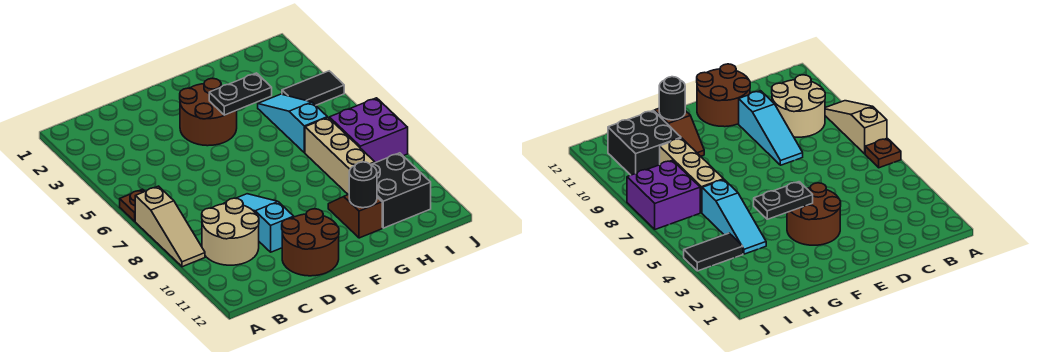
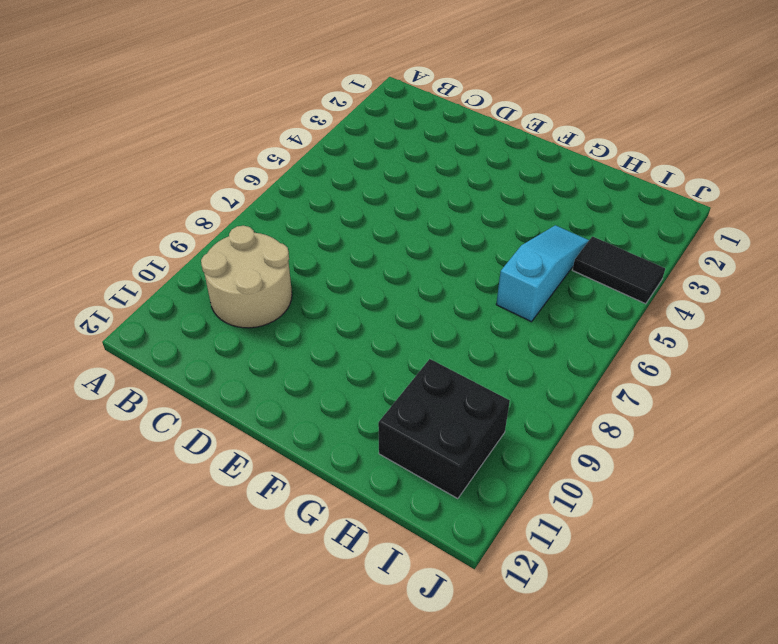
none -> brown 1x1 plate [120,189,145,221]
none -> tan 1x3 slope [135,186,205,267]
none -> cyan 1x3 slope [224,194,294,252]

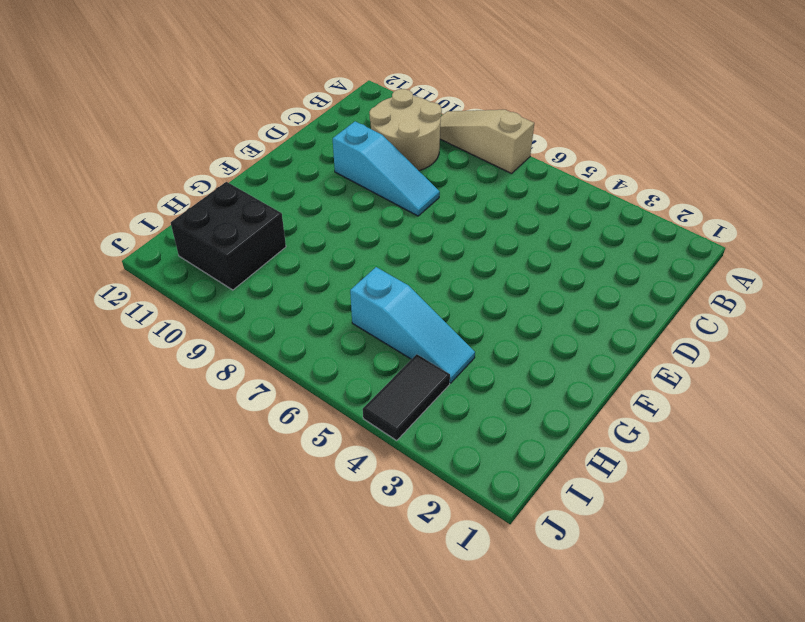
none -> brown 1x1 plate [120,189,145,221]
none -> brown 2x2 round brick [282,209,339,276]
none -> brown 2x2 round brick [180,78,237,146]

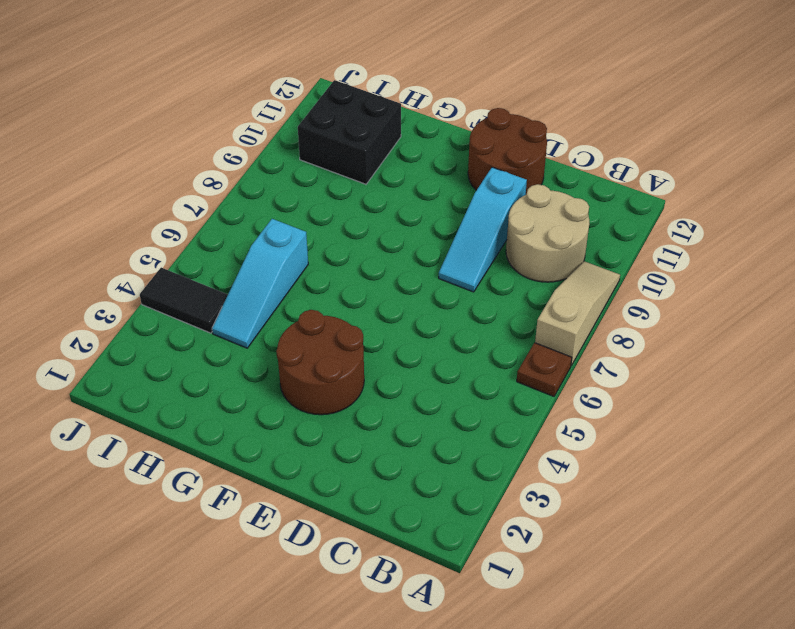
none -> brown 1x2 slope [328,195,382,238]
none -> tan 1x3 brick [305,118,375,195]
none -> purple 2x2 brick [329,98,408,163]

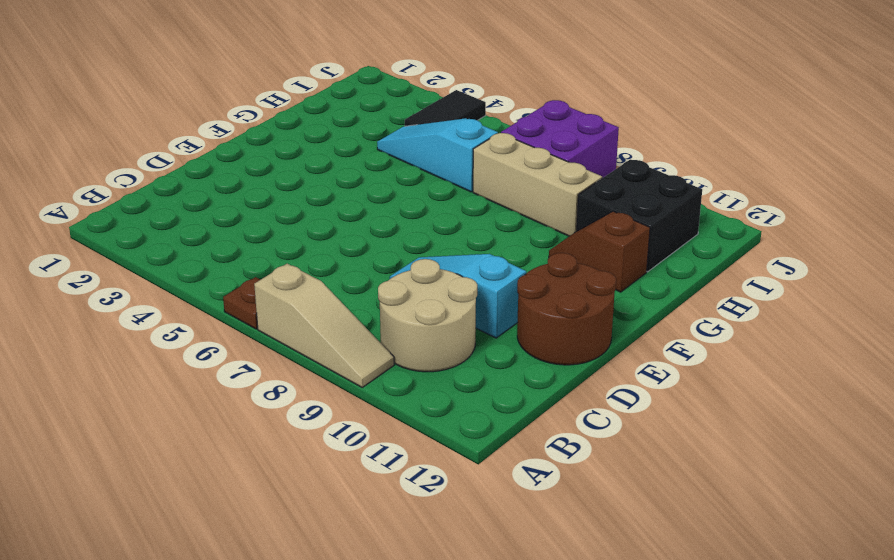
none -> brown 2x2 round brick [180,78,237,146]
none -> black 1x2 plate [209,73,272,115]
none -> black 1x1 round brick [349,162,377,208]

